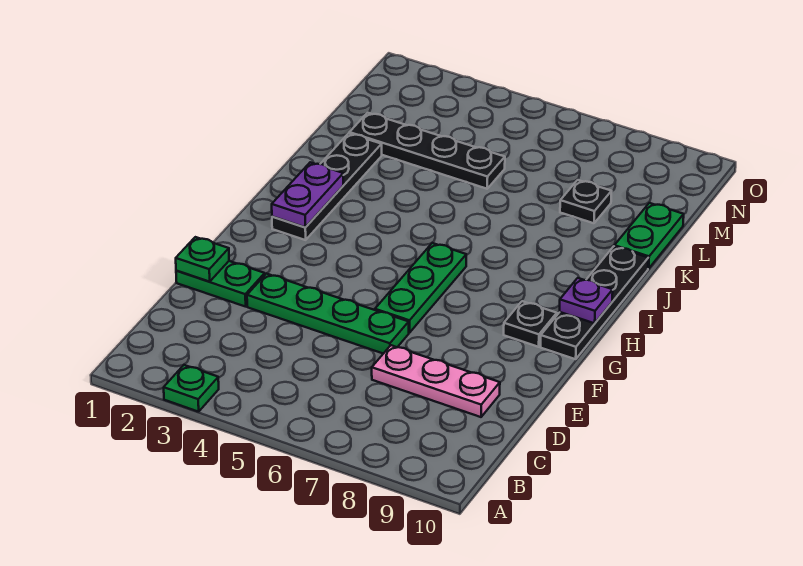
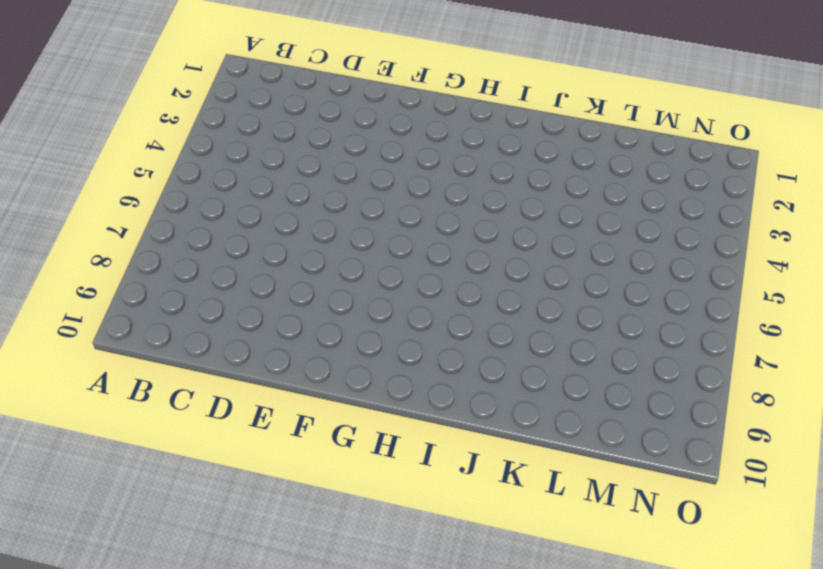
none -> green 1x1 plate [164,365,219,412]
none -> pink 1x3 plate [372,345,500,417]
none -> green 1x2 plate [176,261,265,307]

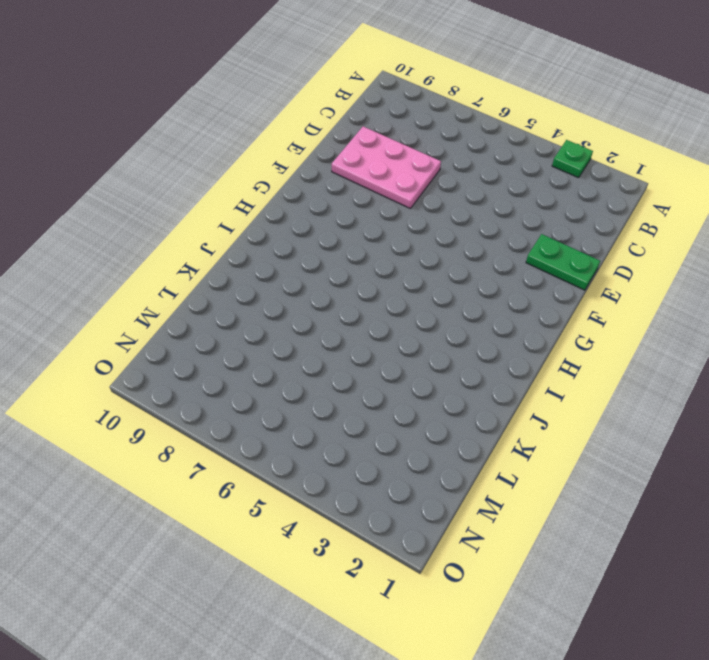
pink 2x3 plate [332,126,441,208] -> pink 1x3 plate [372,345,500,417]
none -> green 1x4 plate [247,274,409,354]
none -> green 1x3 plate [375,243,466,333]
none -> black 1x1 plate [504,301,557,347]

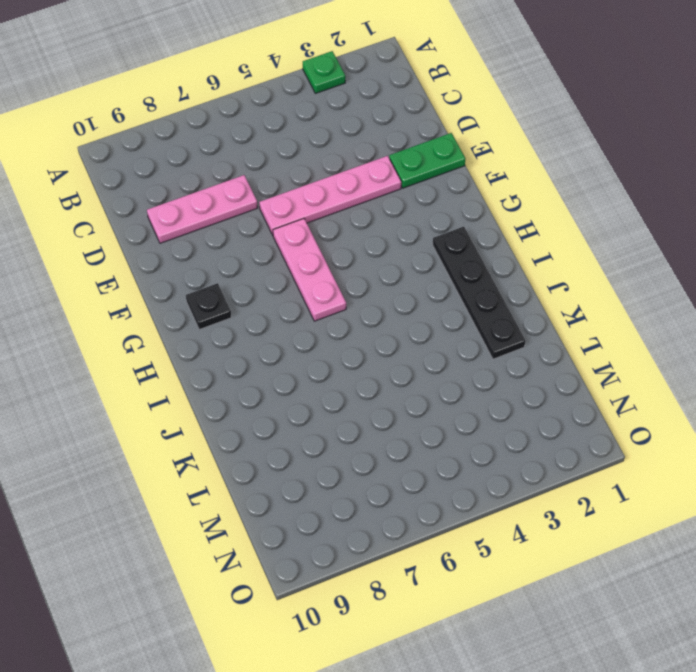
pink 1x4 plate [259,156,401,235] -> green 1x4 plate [247,274,409,354]
pink 1x3 plate [273,219,346,321] -> green 1x3 plate [375,243,466,333]
none -> black 1x4 plate [541,246,648,359]
none -> green 1x2 plate [614,203,684,269]
none -> black 1x4 plate [349,113,505,189]

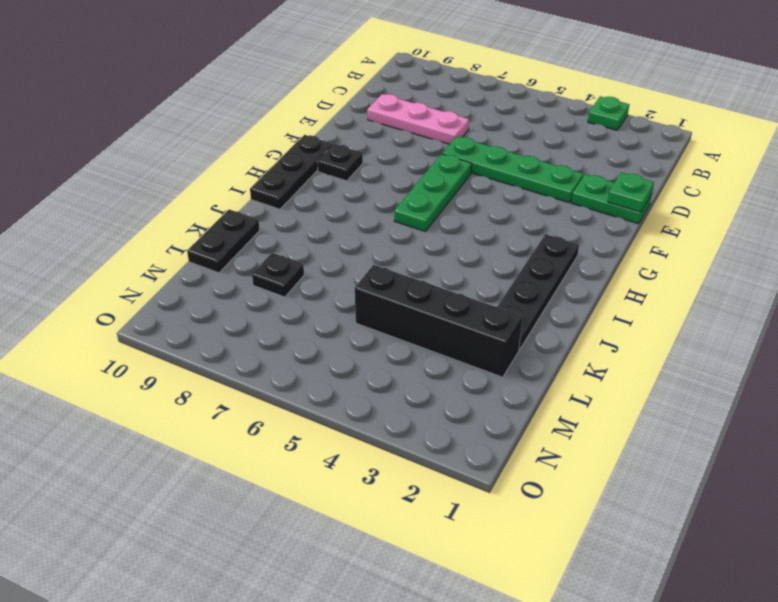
black 1x3 plate [250,135,333,209] -> black 1x4 plate [541,246,648,359]
black 1x2 plate [187,210,260,273] -> green 1x2 plate [614,203,684,269]
black 1x4 brick [355,265,522,377] -> black 1x4 plate [349,113,505,189]
none -> purple 1x2 plate [272,162,343,227]
none -> purple 1x1 plate [560,278,613,323]

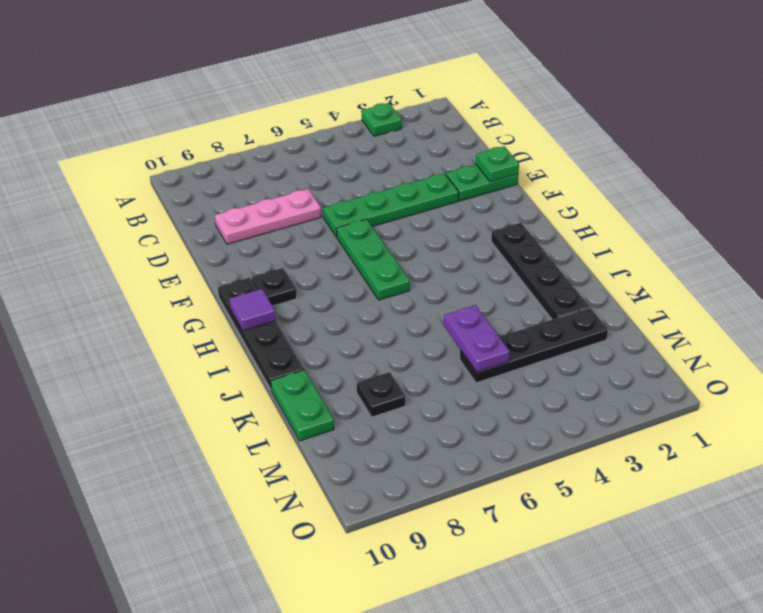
purple 1x1 tile [229,289,276,331] -> purple 1x1 plate [560,278,613,323]
purple 1x2 plate [444,305,510,372] -> purple 1x2 plate moved to [272,162,343,227]

